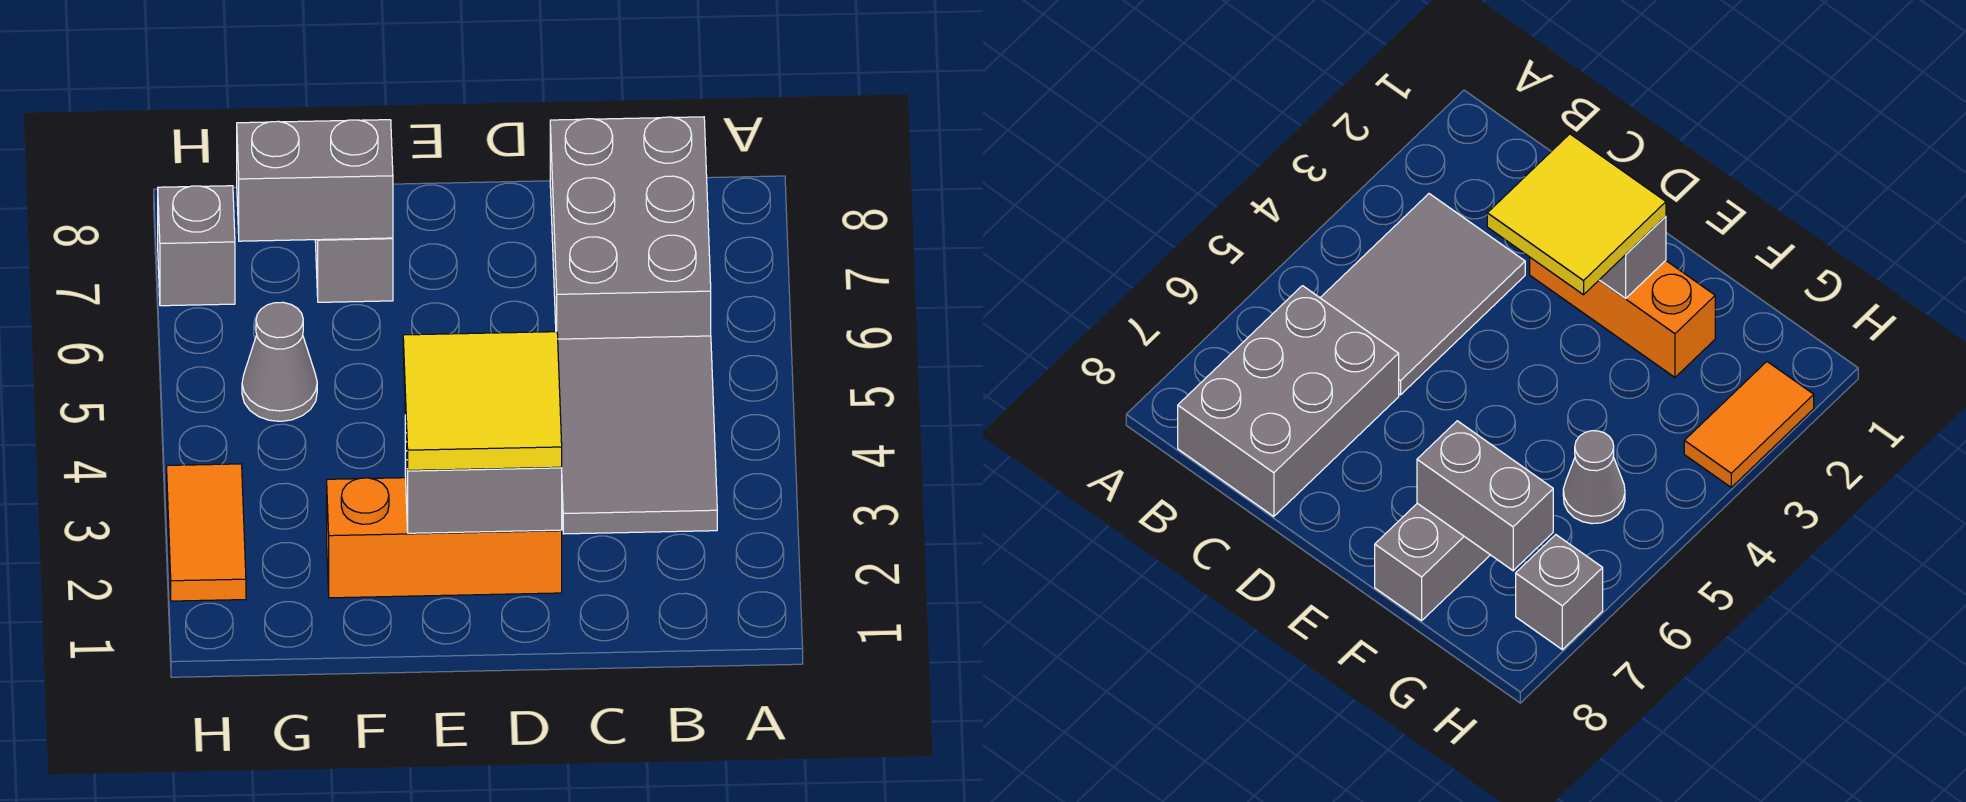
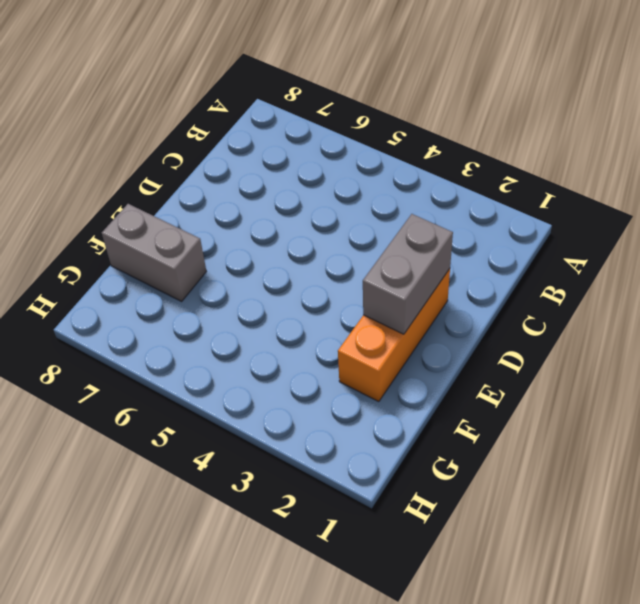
none -> grey 2x3 tile [558,336,717,534]
none -> grey 2x3 brick [550,117,711,339]

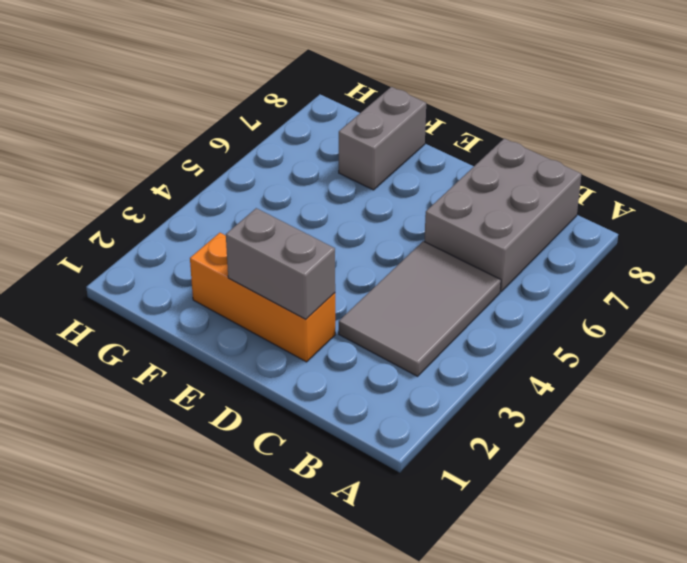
none -> grey 1x1 cone [242,302,317,421]
none -> orange 1x2 tile [167,464,246,601]

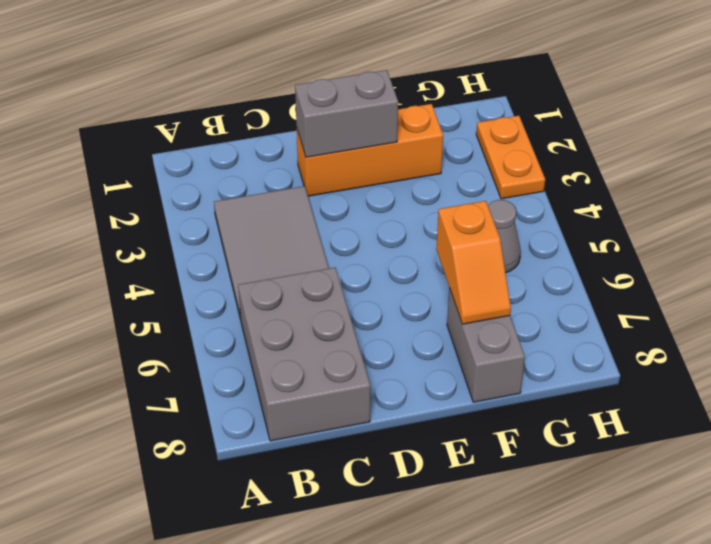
orange 1x2 slope [436,201,511,324] -> grey 1x2 brick [237,120,393,241]
orange 1x2 plate [476,116,545,199] -> orange 1x2 tile [167,464,246,601]
none -> grey 1x1 brick [158,186,235,306]
none -> yellow 2x2 tile [403,332,562,470]

